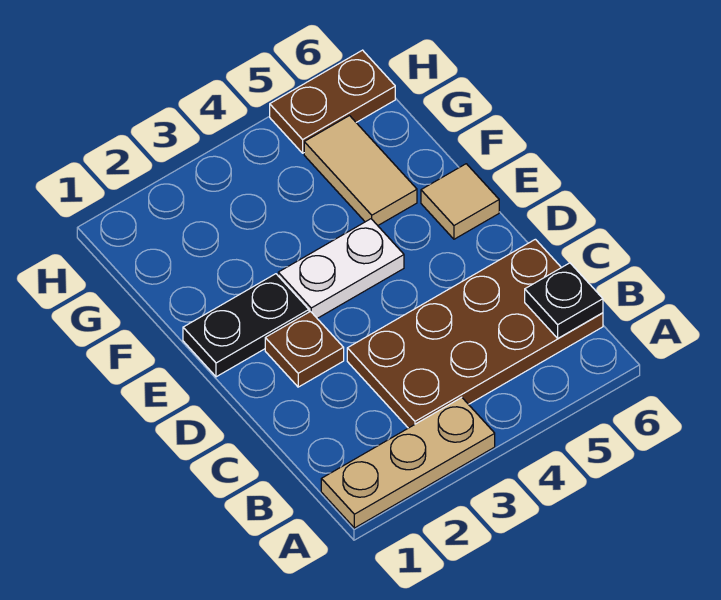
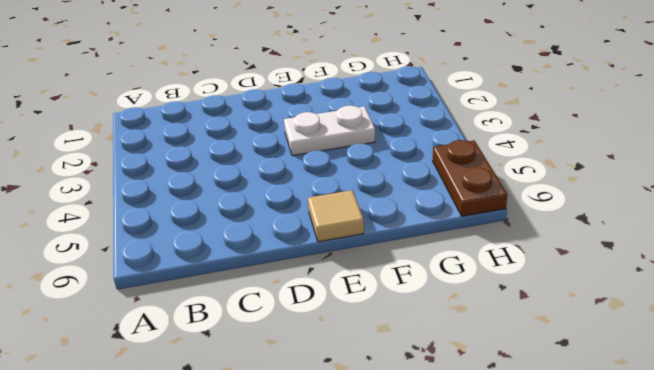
white 1x2 plate [284,106,375,156] -> white 1x2 plate turned to [278,219,404,318]
none -> tan 1x3 plate [321,397,495,528]
none -> brown 2x4 plate [347,239,603,428]

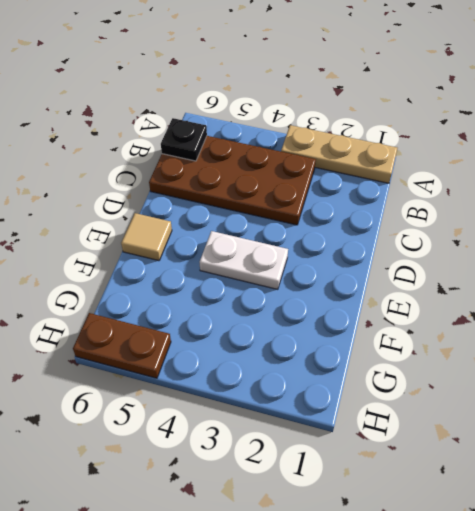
none -> brown 1x1 plate [265,312,344,387]
none -> black 1x2 plate [183,274,309,377]

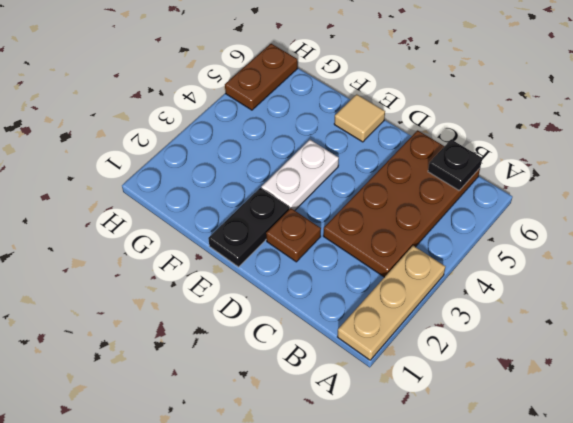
none -> tan 1x2 tile [304,116,417,225]

